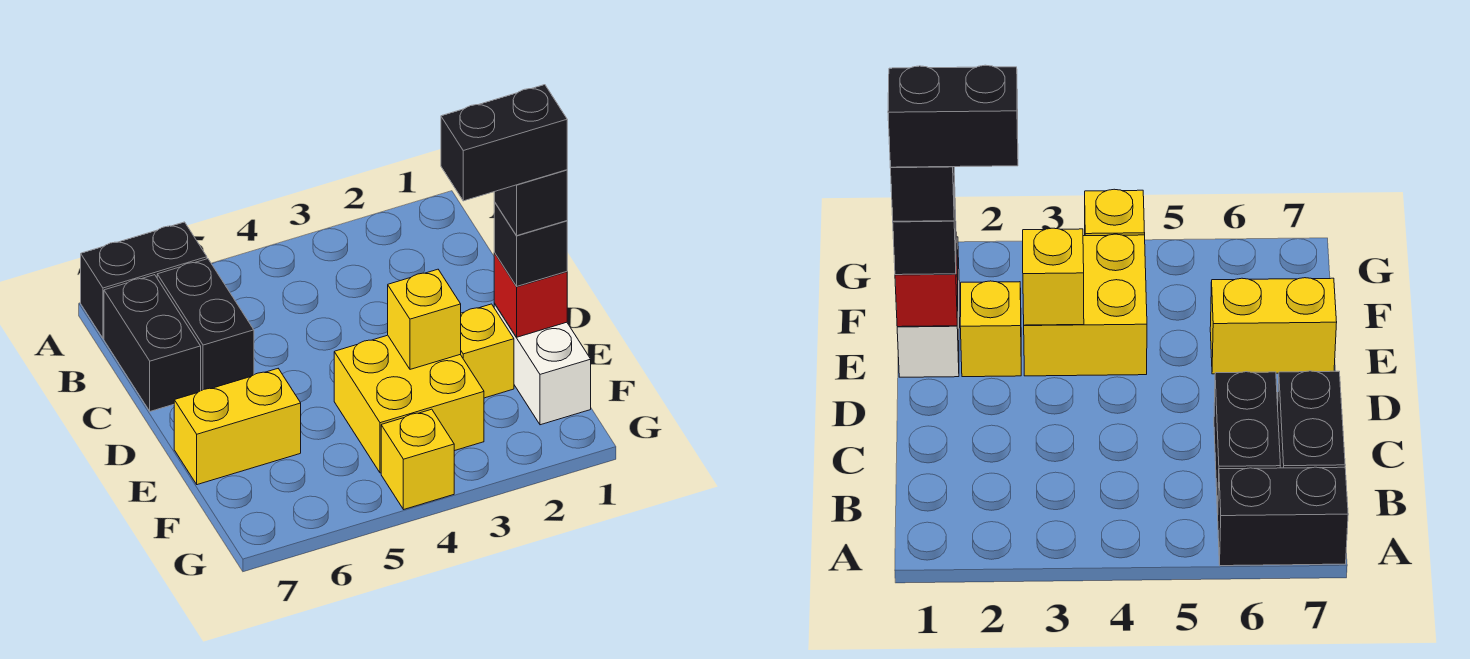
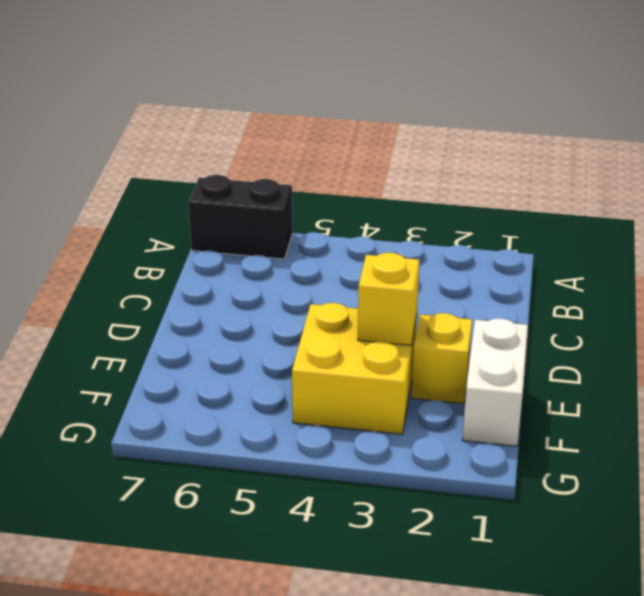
none -> black 1x2 brick [157,259,254,391]
none -> black 1x2 brick [104,275,201,411]
none -> yellow 1x2 brick [174,369,301,485]

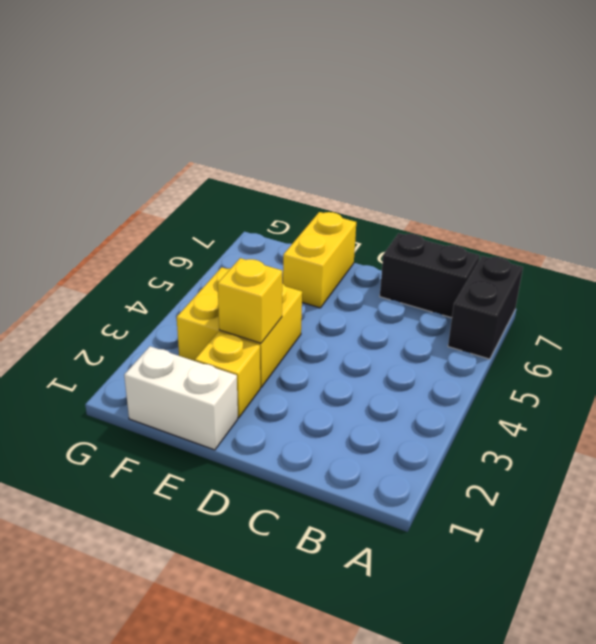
none -> black 1x2 brick [157,259,254,391]
none -> yellow 1x1 brick [381,409,454,510]
none -> red 1x1 brick [494,253,567,337]

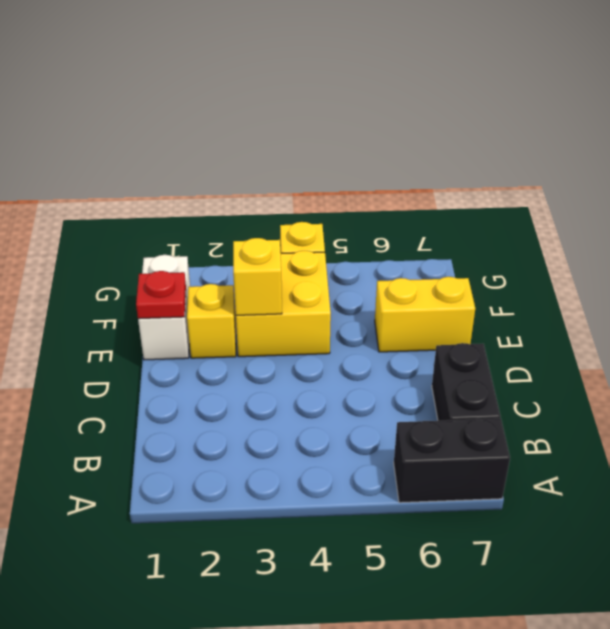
red 1x1 plate [136,271,186,319] -> red 1x1 brick [494,253,567,337]
none -> black 1x2 brick [157,259,254,391]
none -> black 1x1 brick [494,202,567,286]
none -> black 1x1 brick [494,170,567,236]

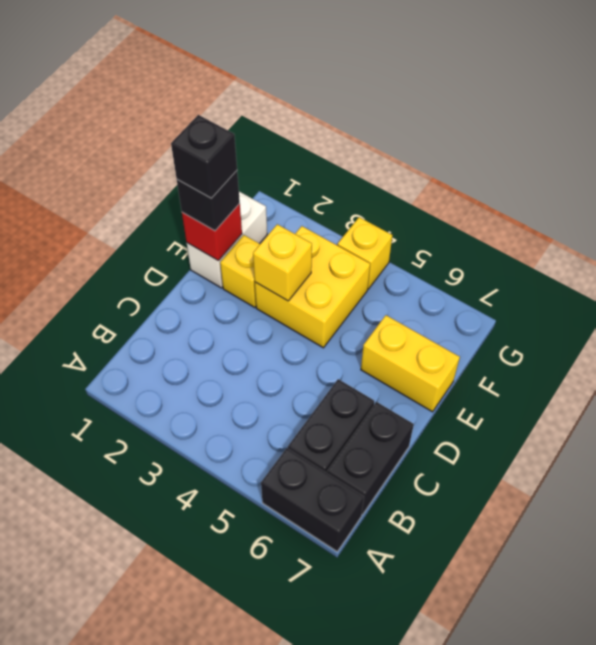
none -> black 1x2 brick [441,85,567,201]

